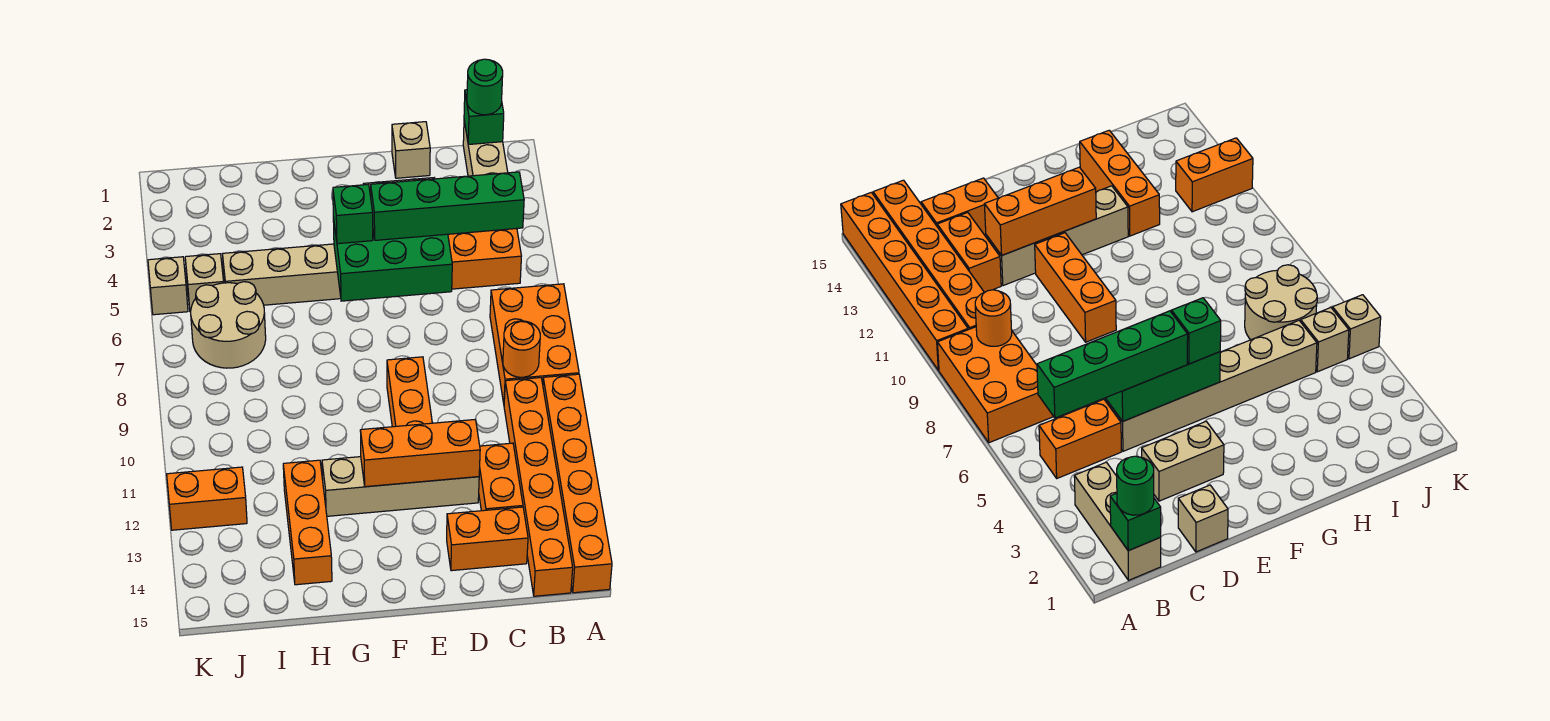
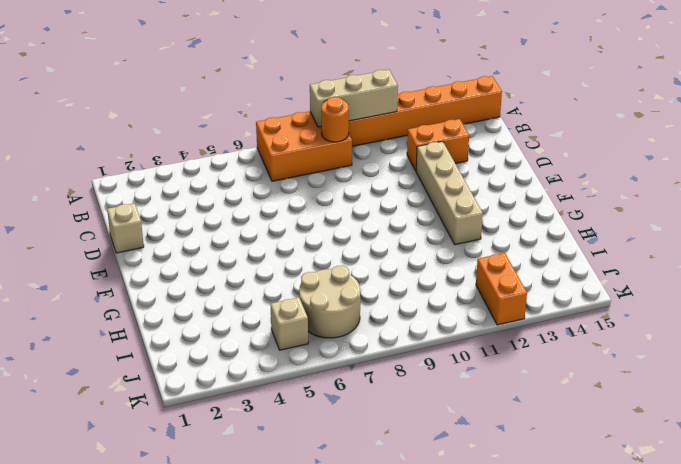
tan 1x3 brick [310,70,398,127] -> tan 1x3 brick moved to [463,121,508,176]
none -> orange 1x2 brick [448,229,521,289]
none -> orange 1x6 brick [504,378,573,596]
none -> orange 1x2 brick [447,507,528,571]

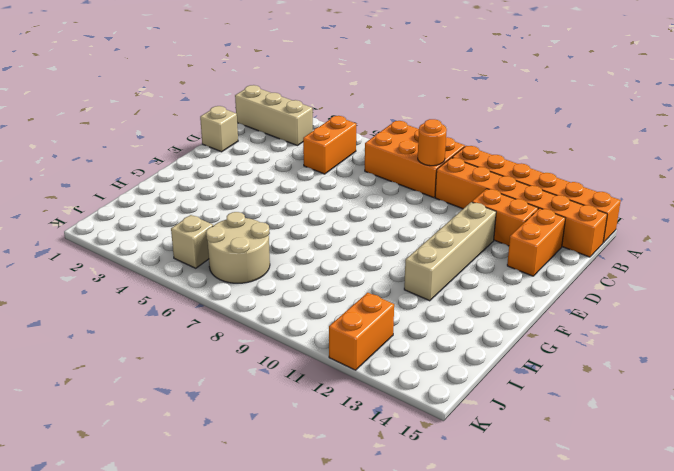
none -> tan 1x2 brick [1142,422,1224,501]
none -> tan 1x6 brick [223,244,341,305]
none -> orange 1x3 brick [387,357,432,427]

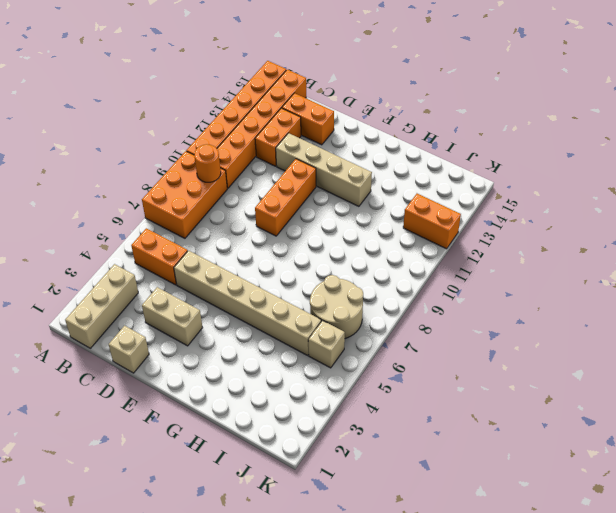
none -> orange 1x3 brick [283,460,332,585]
none -> tan 1x1 brick [148,257,188,315]
none -> green 1x1 brick [464,90,504,145]

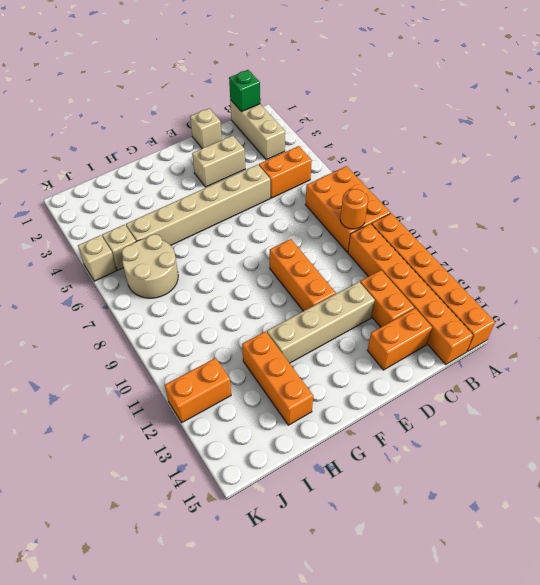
none -> green 2x3 brick [333,217,452,301]
none -> orange 1x3 brick [360,419,480,487]
none -> green 1x1 round brick [467,59,503,115]

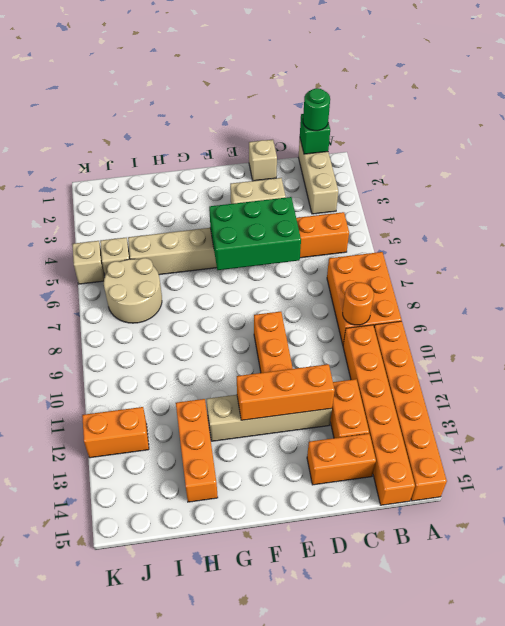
none -> green 1x4 brick [371,172,524,240]
none -> green 1x1 brick [333,184,373,244]

